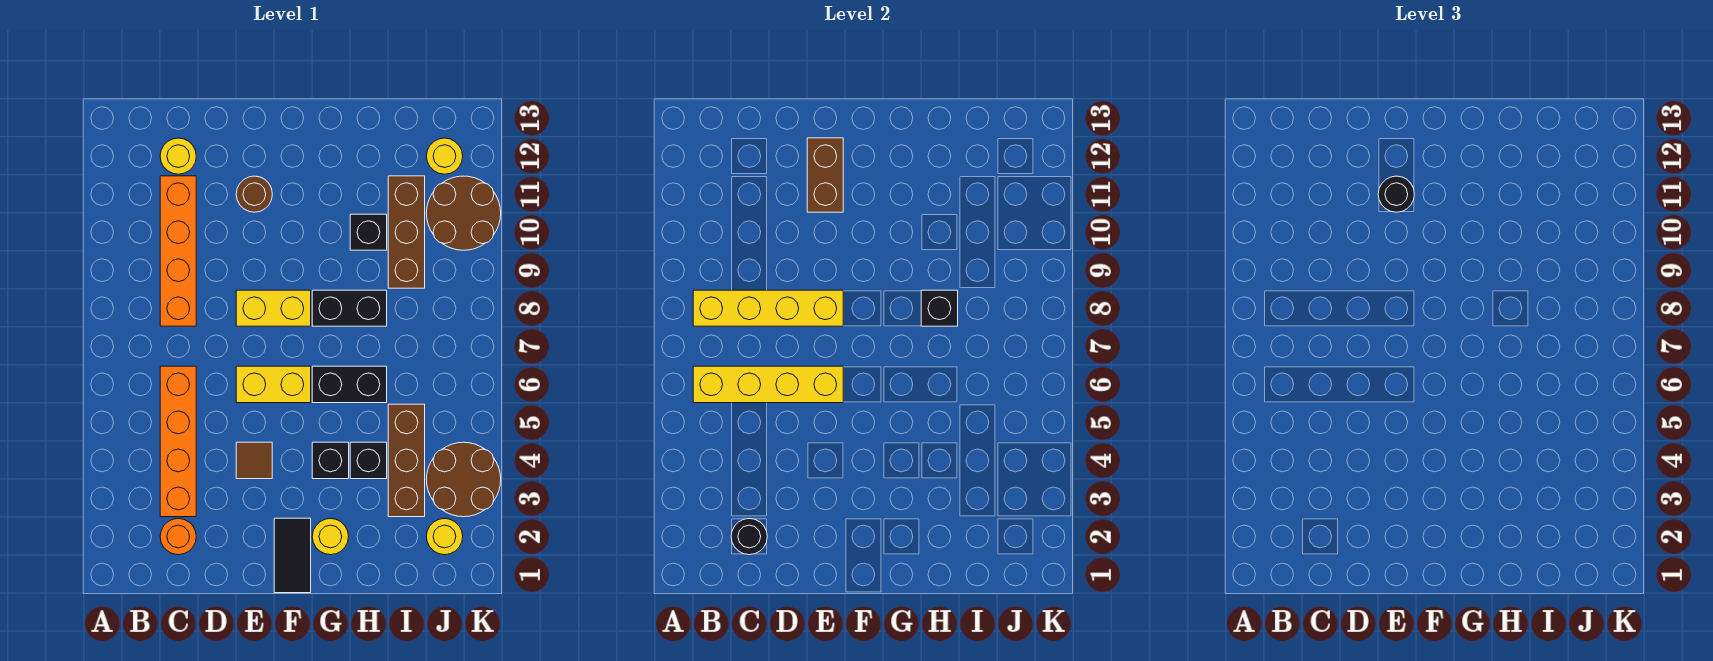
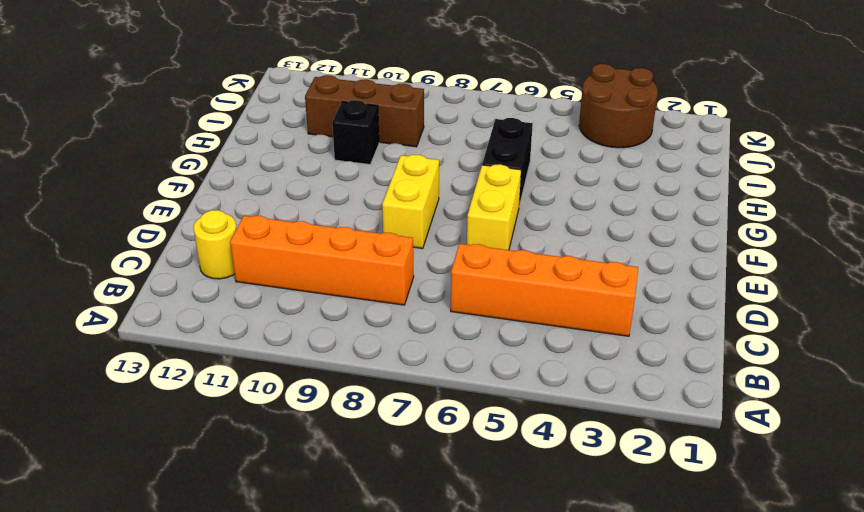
none -> orange 1x1 round brick [160,519,196,555]
none -> brown 1x1 tile [236,442,272,479]
none -> brown 1x1 round brick [236,176,272,212]

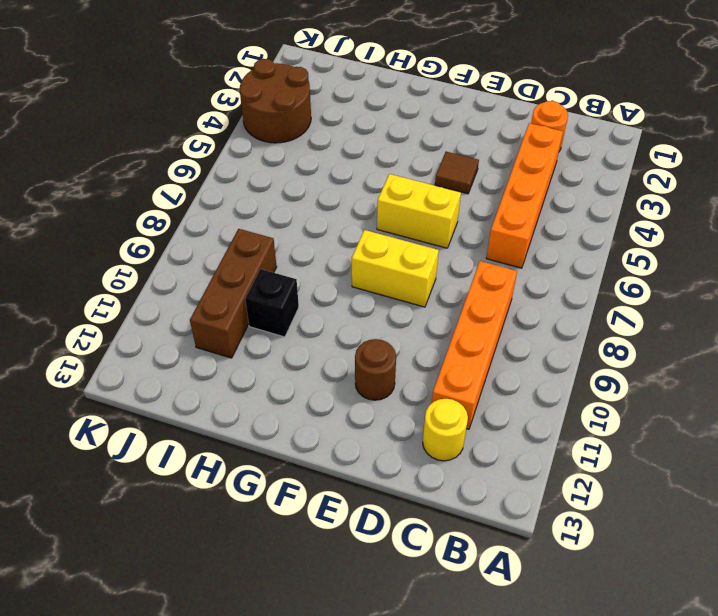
none -> black 1x2 tile [274,518,311,593]
none -> yellow 1x1 round brick [312,519,349,555]
none -> black 1x1 brick [312,442,349,479]

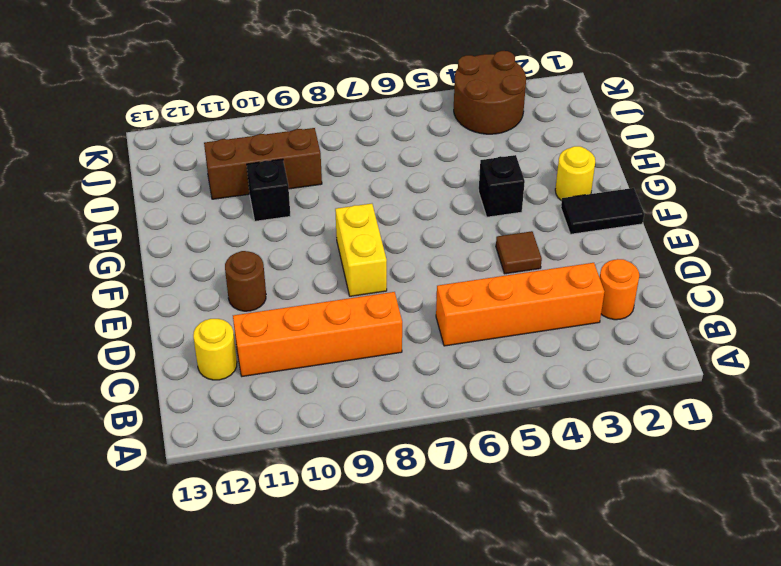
none -> yellow 1x2 brick [236,366,311,403]
none -> black 1x2 brick [312,366,387,403]
none -> black 1x2 brick [312,290,387,326]

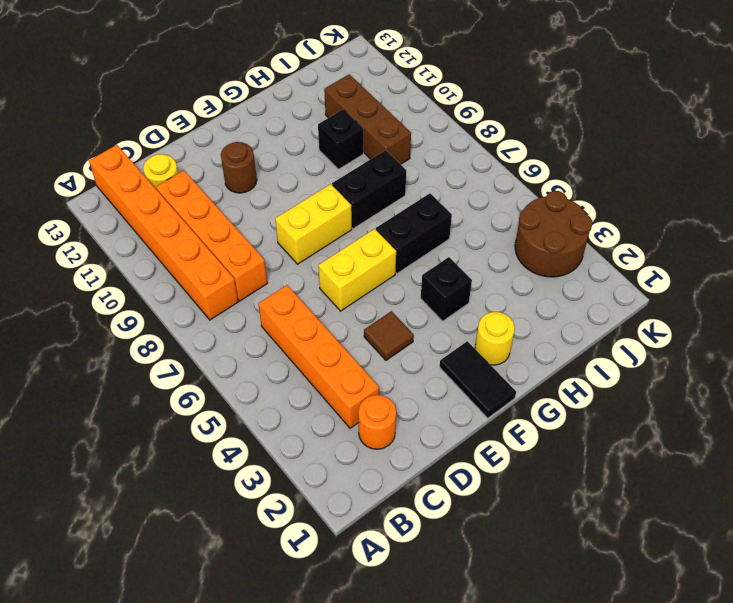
orange 1x6 brick [89,145,238,320] -> none
none -> black 1x1 brick [350,442,387,479]
none -> brown 1x3 brick [388,404,425,517]
none -> yellow 1x1 round brick [427,519,463,555]

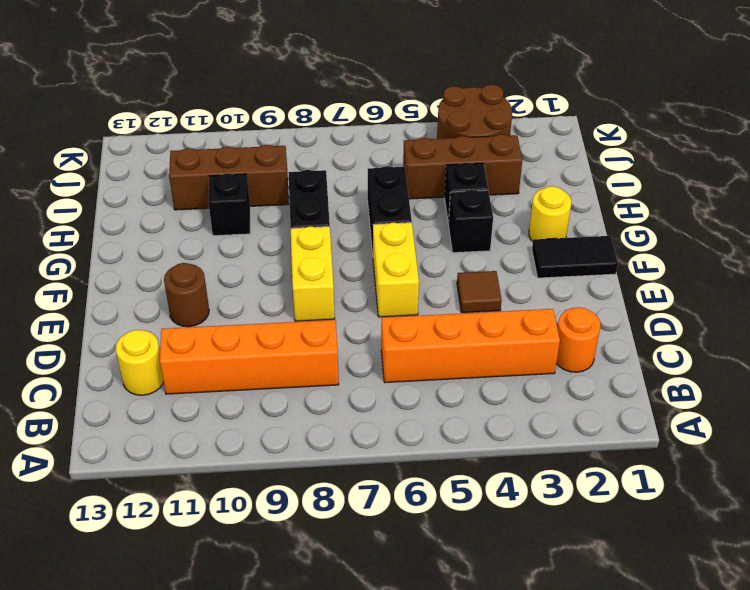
none -> yellow 1x1 round brick [427,519,463,555]
none -> brown 2x2 round brick [426,176,501,250]
none -> yellow 1x1 round brick [427,138,463,174]

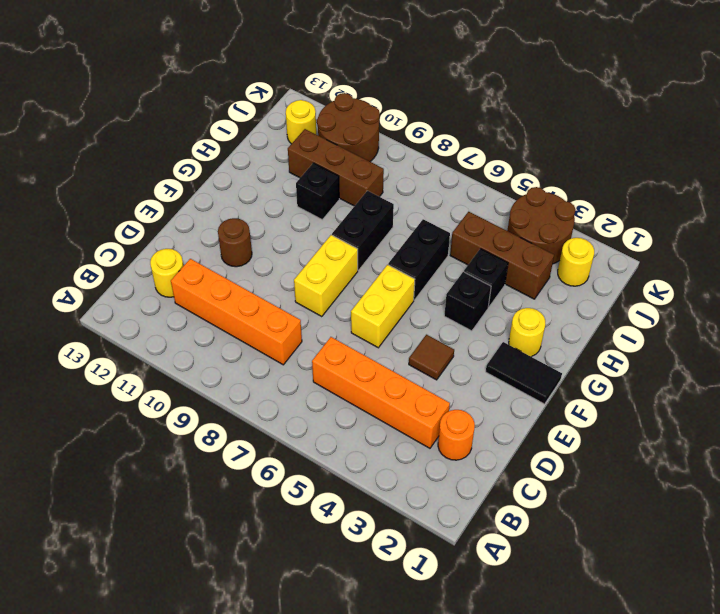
none -> yellow 1x4 brick [693,366,843,403]
none -> yellow 1x4 brick [693,290,843,326]
none -> black 1x1 round brick [731,519,767,555]

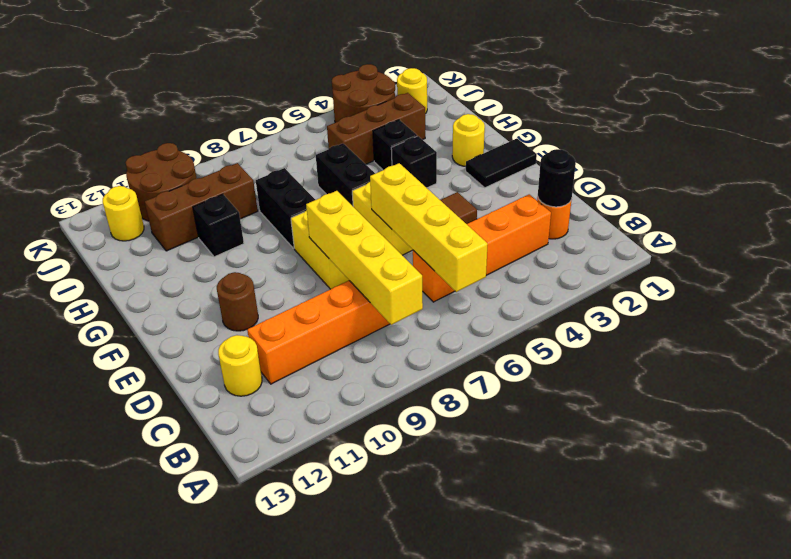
none -> brown 1x2 brick [807,138,843,212]
none -> black 1x1 brick [921,290,958,326]
none -> black 1x1 round brick [1378,176,1414,212]

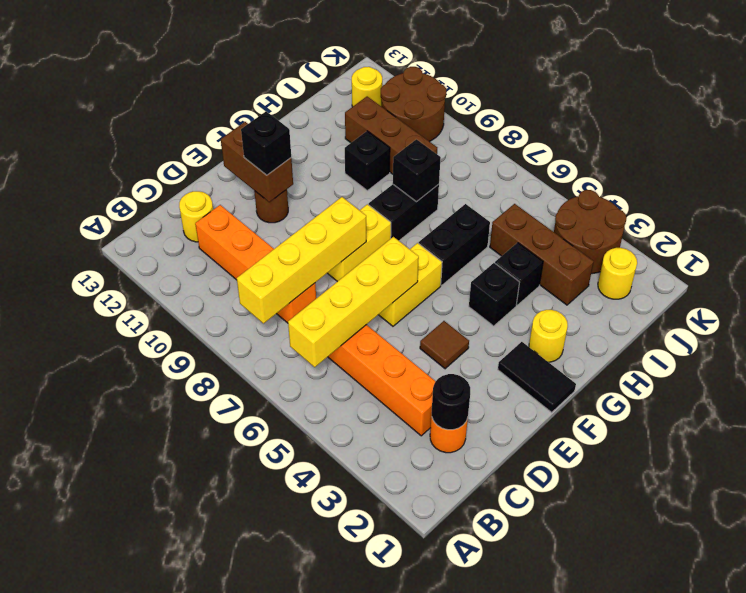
black 1x1 brick [241,111,291,175] -> black 1x1 round brick [1378,176,1414,212]

